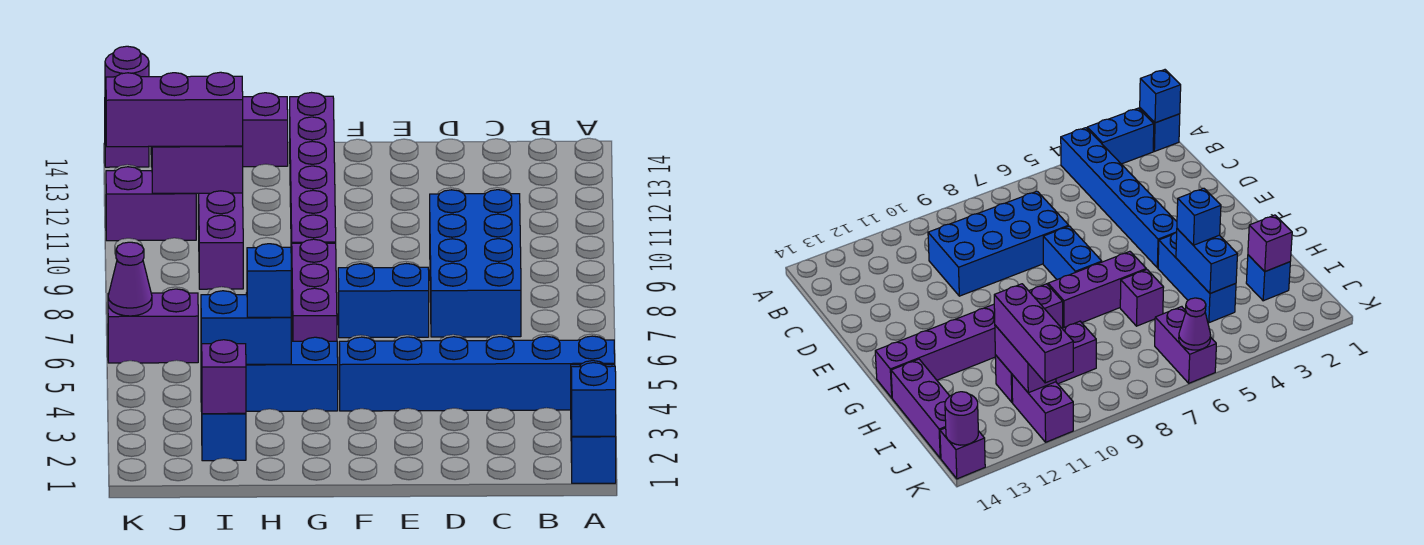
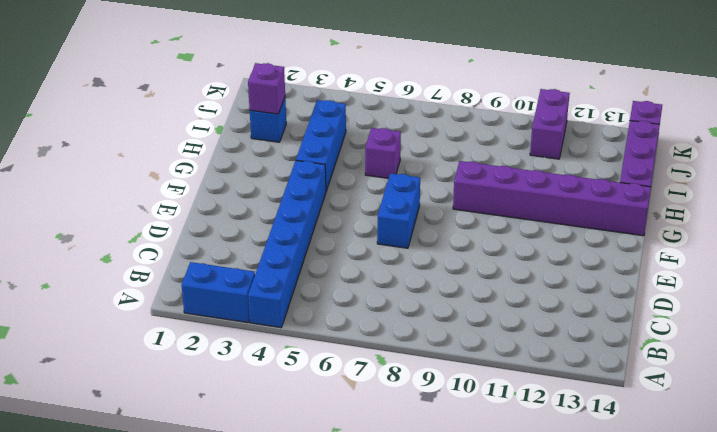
none -> blue 1x1 brick [571,416,616,483]
none -> blue 2x4 brick [430,190,521,337]
none -> purple 1x3 brick [291,239,337,341]

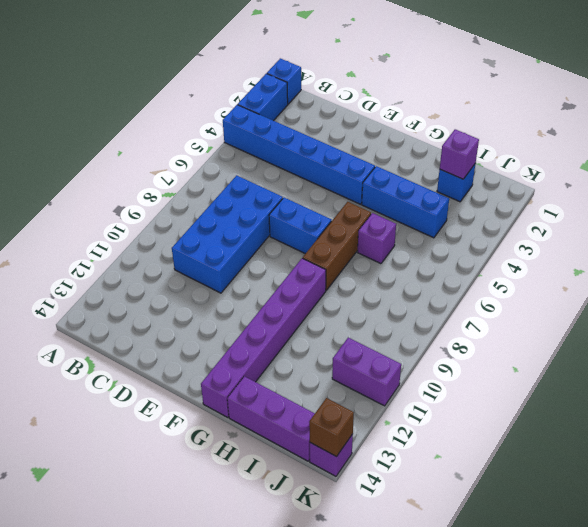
brown 1x3 brick [303,202,371,290] -> purple 1x3 brick [291,239,337,341]
brown 1x1 brick [309,398,354,457] -> purple 1x1 round brick [105,46,149,110]
none -> purple 1x3 brick [198,191,243,289]
none -> purple 1x2 brick [108,289,198,363]
none -> blue 1x1 brick [571,363,616,436]

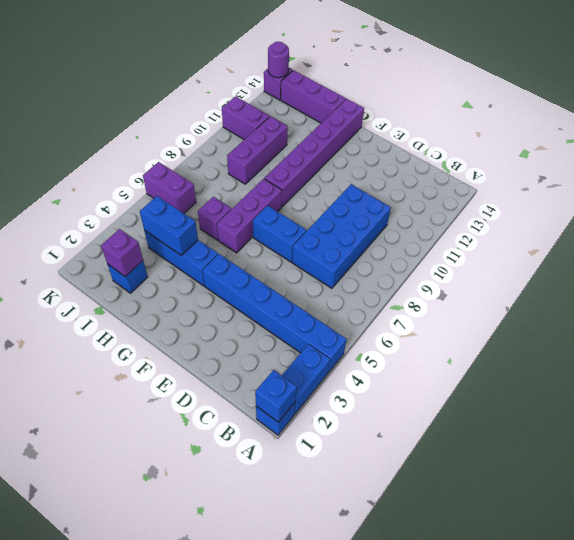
none -> purple 1x2 brick [152,146,243,194]
none -> purple 1x1 cone [108,242,152,316]
none -> blue 1x1 brick [247,244,291,317]

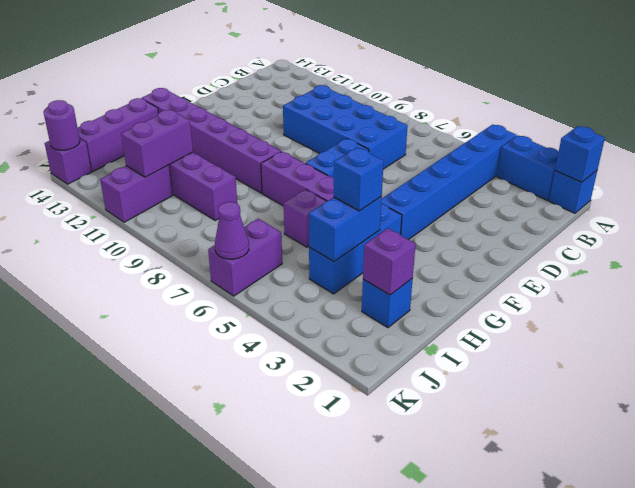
none -> purple 1x3 brick [106,72,243,147]

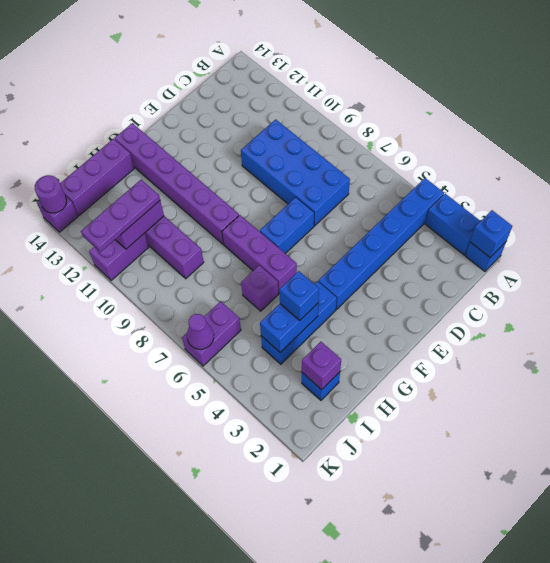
purple 1x3 plate [81,180,160,252] -> purple 1x3 brick [106,72,243,147]

